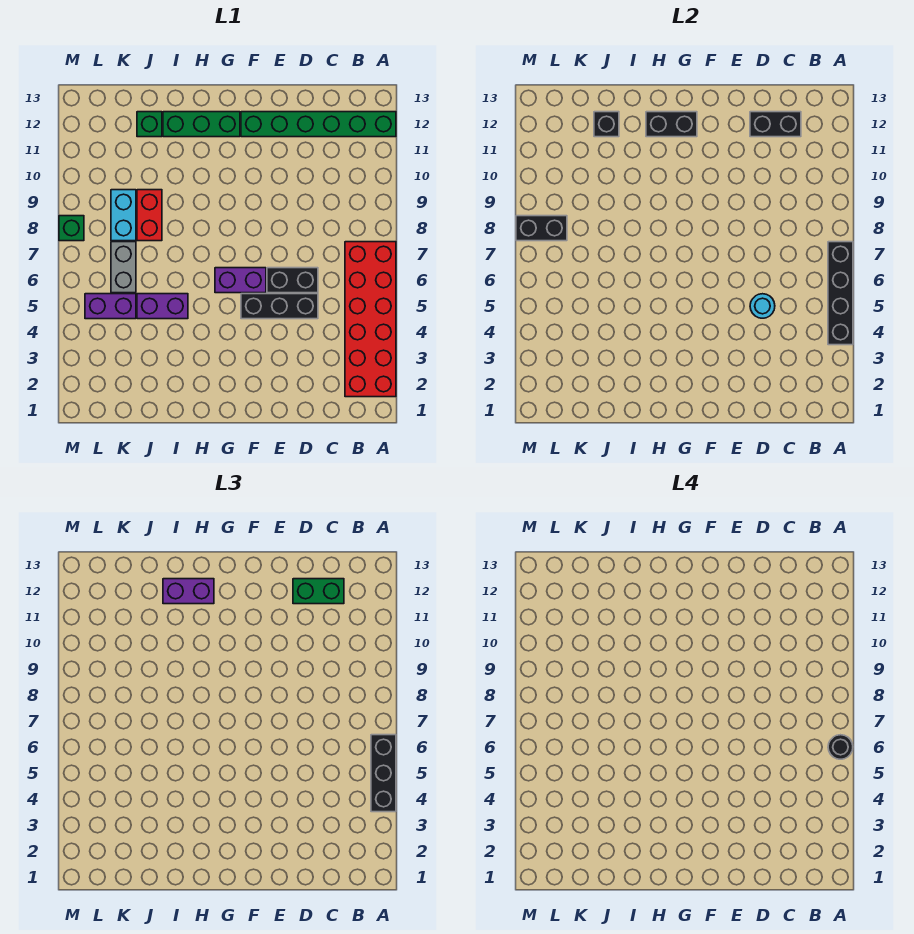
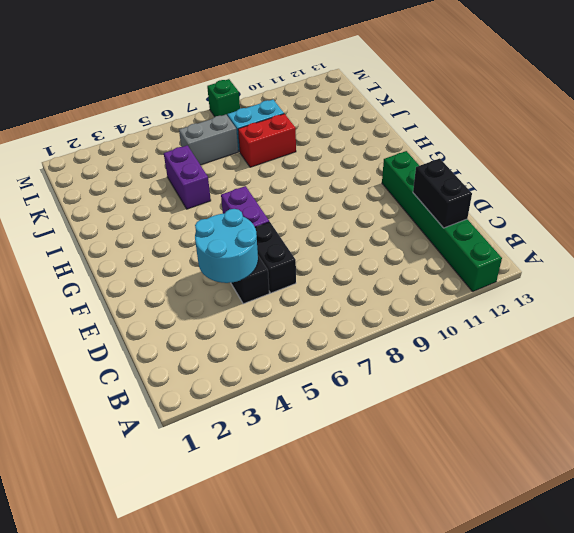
cyan 2x2 round brick [195,209,258,283] -> cyan 1x1 round brick [750,294,775,318]
none -> red 2x6 brick [345,242,396,397]
none -> green 1x3 brick [163,112,240,137]
none -> green 1x1 brick [137,112,162,137]

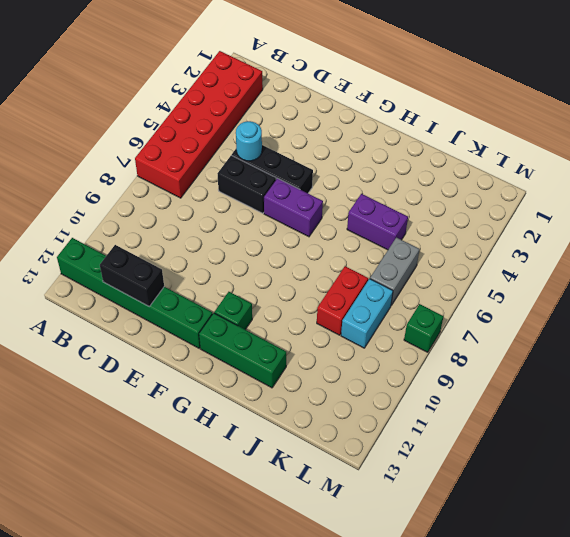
green 1x1 brick [214,292,252,330] -> green 1x1 brick moved to [137,112,162,137]
none -> purple 1x2 brick [85,294,136,319]
none -> black 1x4 brick [828,242,853,345]
none -> black 1x2 brick [646,112,697,137]

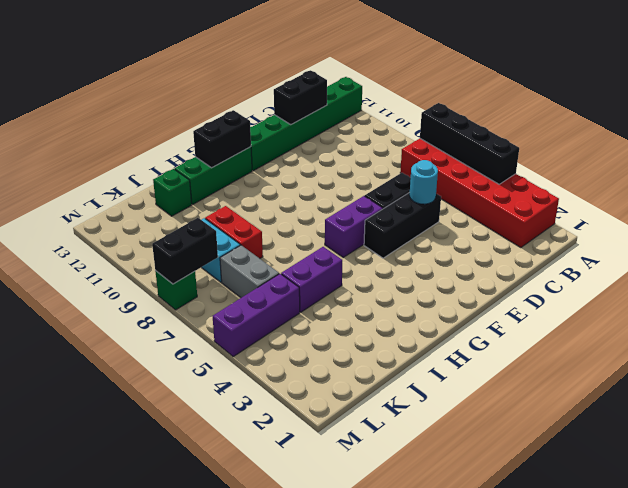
purple 1x3 brick [213,274,300,356] -> purple 1x2 brick [85,294,136,319]
none -> black 1x1 brick [594,112,619,137]
none -> black 1x3 brick [371,735,396,812]
none -> green 1x2 brick [293,579,344,604]

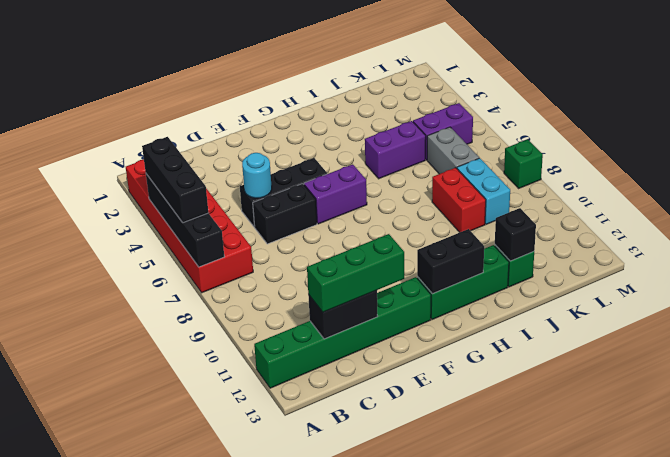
green 1x3 brick [307,234,404,312] -> green 1x2 brick [293,579,344,604]
none -> black 1x2 brick [516,216,567,241]
none -> purple 1x2 brick [163,579,214,604]
none -> black 1x1 round brick [828,735,853,759]

